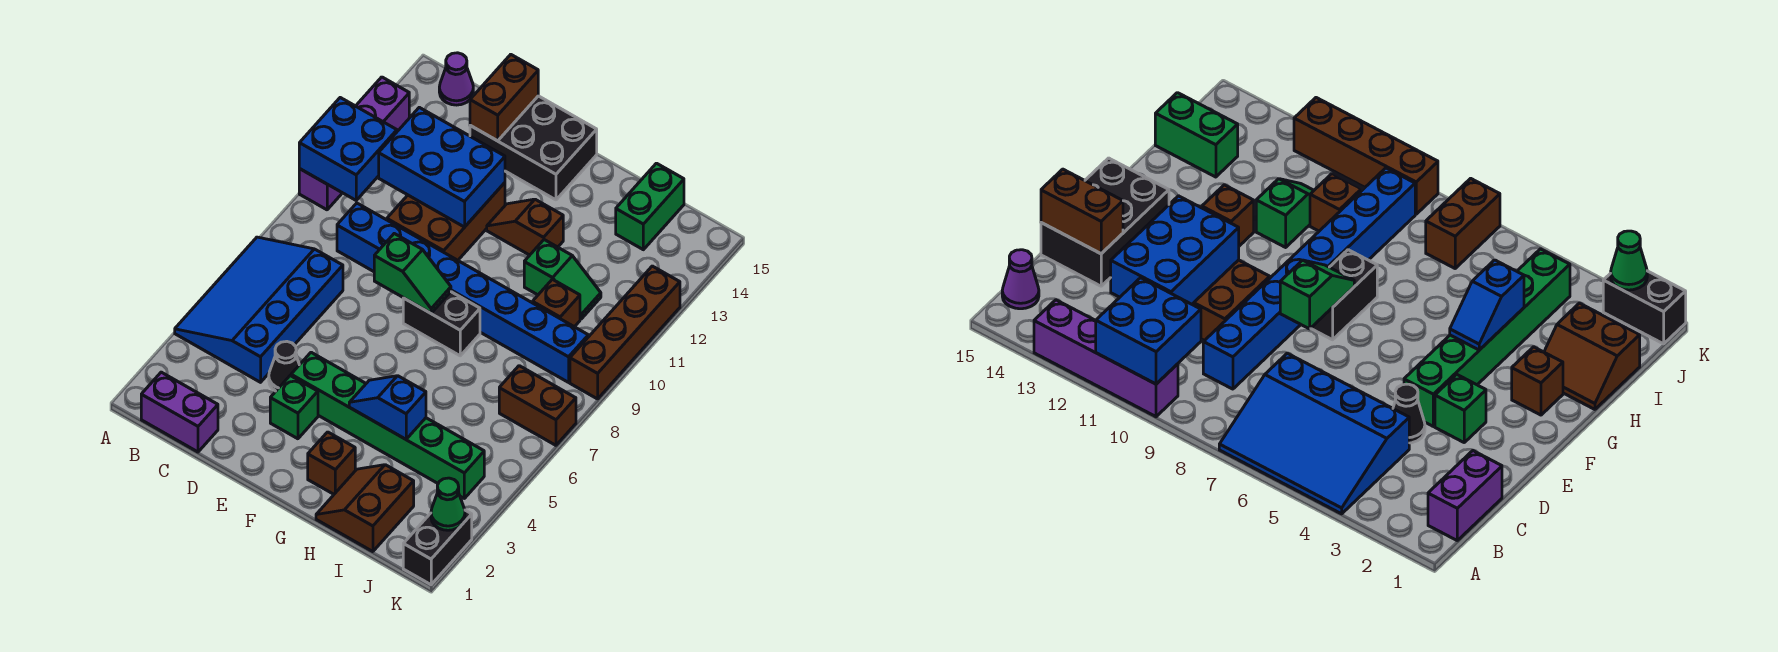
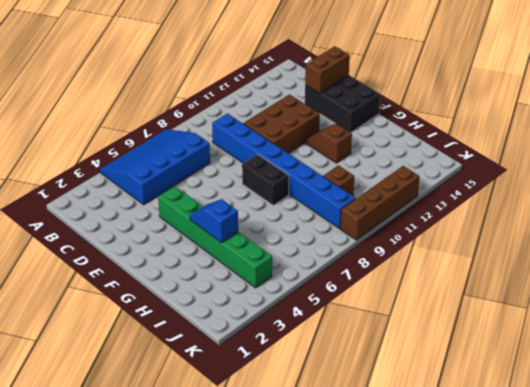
none -> purple 1x4 brick [299,77,409,210]
none -> purple 1x2 brick [141,372,218,452]
none -> purple 1x1 cone [439,53,473,105]

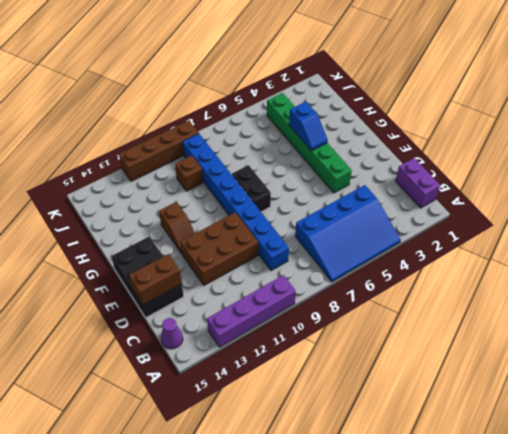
none -> black 1x1 cone [269,341,299,391]
none -> green 1x1 brick [270,376,318,439]
none -> brown 1x1 brick [308,432,355,494]

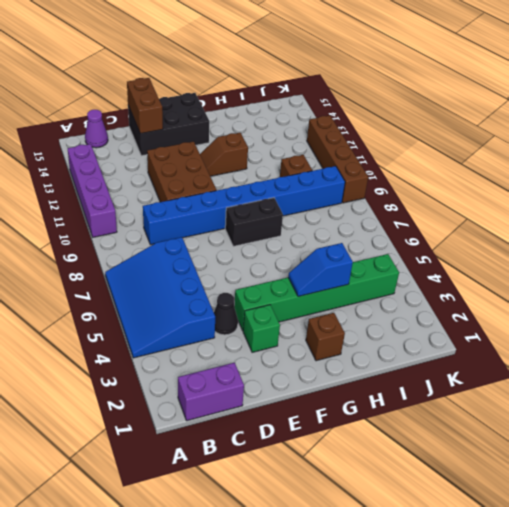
none -> brown 2x2 slope [316,465,414,552]
none -> green 1x2 slope [524,240,601,319]
none -> green 1x2 brick [616,163,684,250]

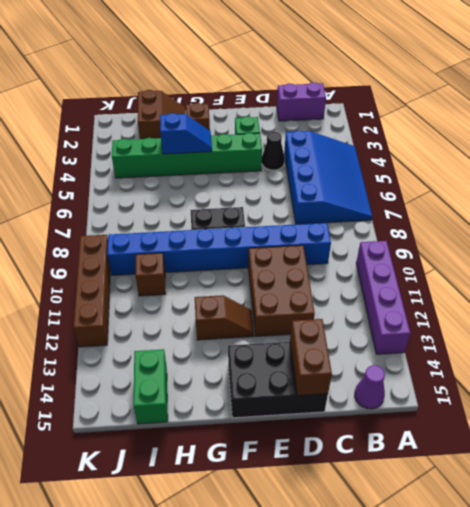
none -> green 1x2 slope [524,240,601,319]
none -> brown 1x2 brick [499,366,576,445]
none -> black 1x2 brick [403,510,472,585]

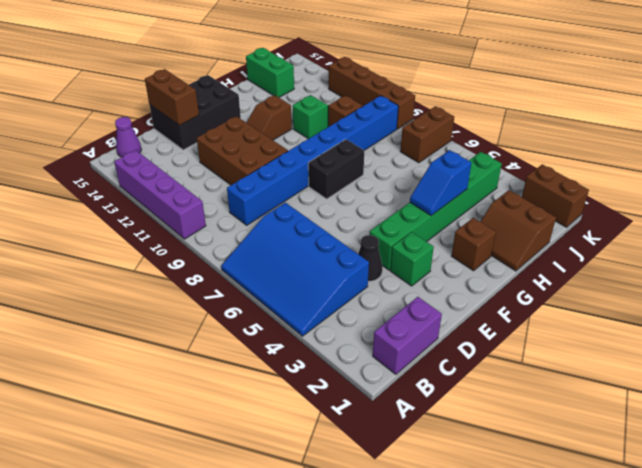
brown 1x2 brick [522,164,589,227] -> black 1x2 brick [403,510,472,585]
none -> blue 2x2 brick [299,98,397,200]
none -> blue 2x3 brick [379,107,505,227]
none -> green 1x2 slope [374,234,451,313]

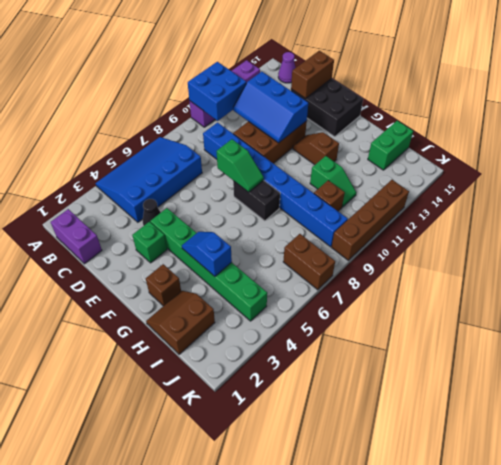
blue 2x3 slope [233,72,308,143] -> blue 2x3 brick [379,107,505,227]
none -> black 1x2 brick [403,510,472,585]
none -> green 1x1 cone [431,478,465,530]

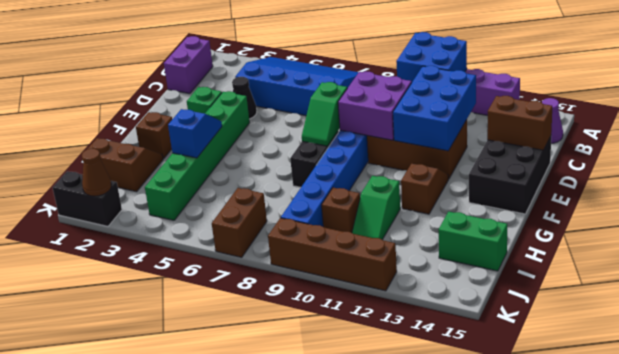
purple 2x2 brick [338,71,412,140] -> none
brown 1x1 cone [82,149,111,196] -> green 1x1 cone [431,478,465,530]

